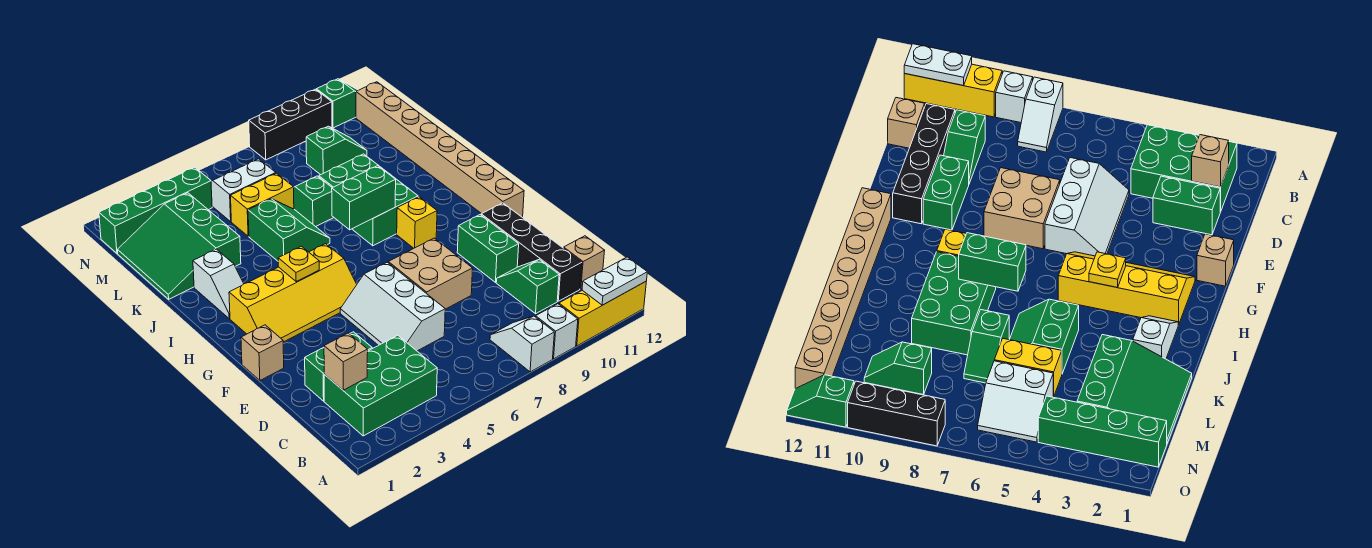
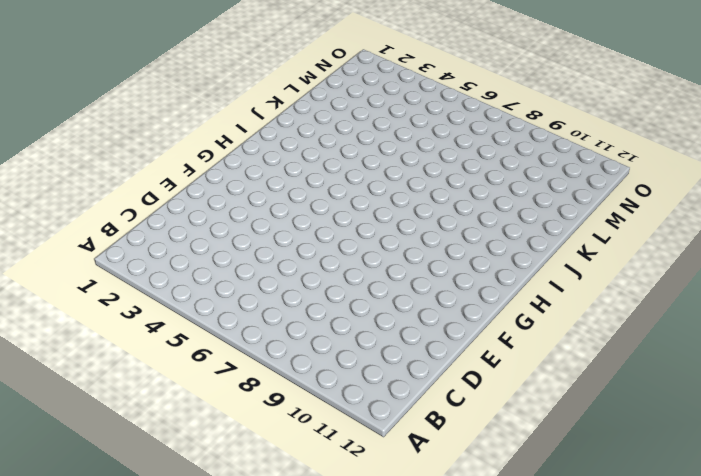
none -> white 1x2 slope [490,316,554,372]
none -> white 1x1 brick [536,304,578,359]
none -> yellow 1x3 brick [559,282,646,346]
none -> green 2x3 brick [324,335,437,436]

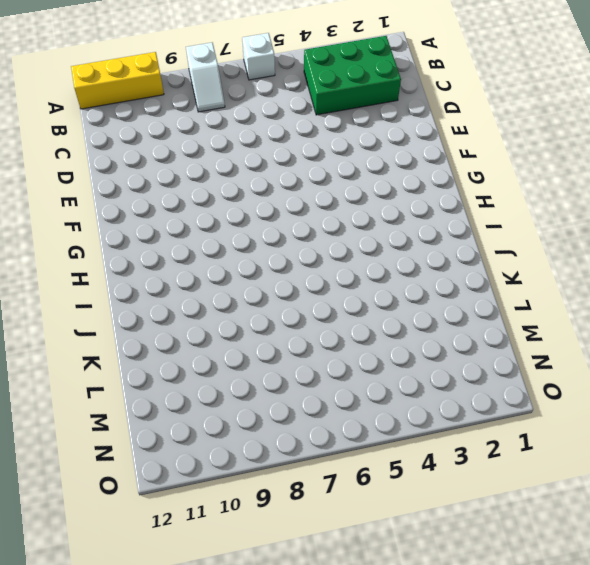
white 1x1 brick [242,33,275,80] -> white 1x1 brick moved to [536,304,578,359]
none -> green 1x2 slope [496,259,559,314]
none -> black 1x4 brick [481,203,582,301]
none -> tan 1x1 brick [564,236,605,289]
none -> green 1x2 brick [305,332,372,401]

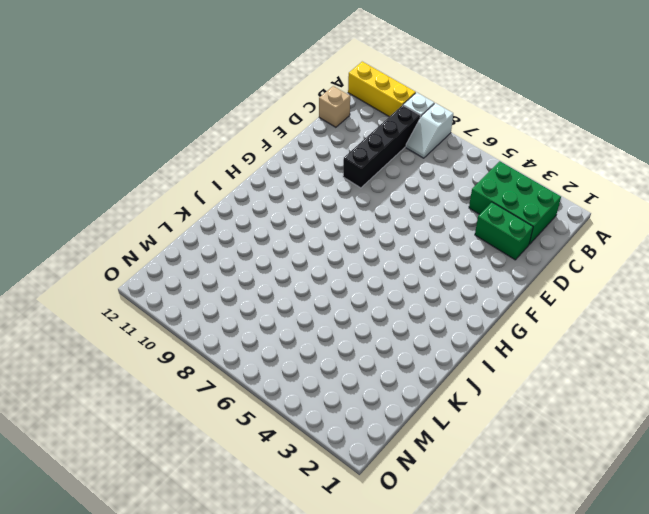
black 1x4 brick [343,105,420,188] -> black 1x4 brick moved to [481,203,582,301]
none -> green 1x2 slope [496,259,559,314]
none -> white 2x3 slope [340,262,445,351]
none -> tan 2x2 brick [388,238,473,309]
none -> green 1x2 brick [457,215,519,282]

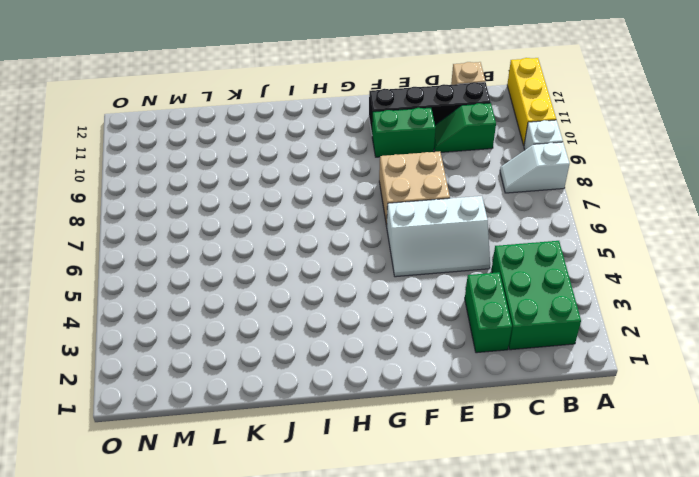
none -> tan 1x1 brick [241,325,284,380]
none -> yellow 2x4 slope [229,244,357,342]
none -> tan 1x8 brick [356,82,524,218]
none -> yellow 1x1 brick [397,197,437,248]

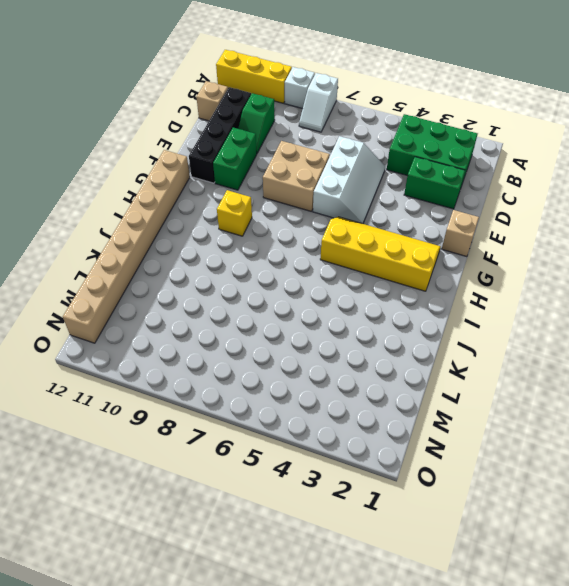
none -> white 1x2 slope [193,249,244,318]
none -> green 2x3 brick [319,154,418,246]
none -> green 2x2 slope [248,199,330,261]
none -> green 3x3 slope [118,193,241,299]

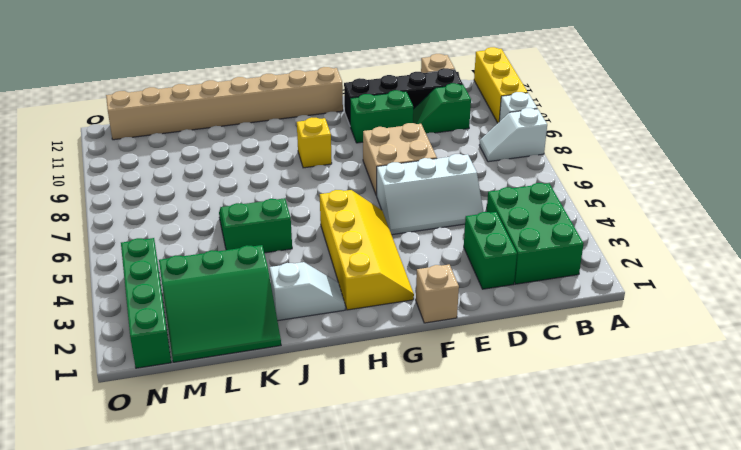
none -> green 2x3 brick [319,154,418,246]
none -> green 1x2 slope [294,176,334,227]
none -> yellow 1x2 brick [231,173,294,236]
none -> white 2x2 slope [211,159,276,221]

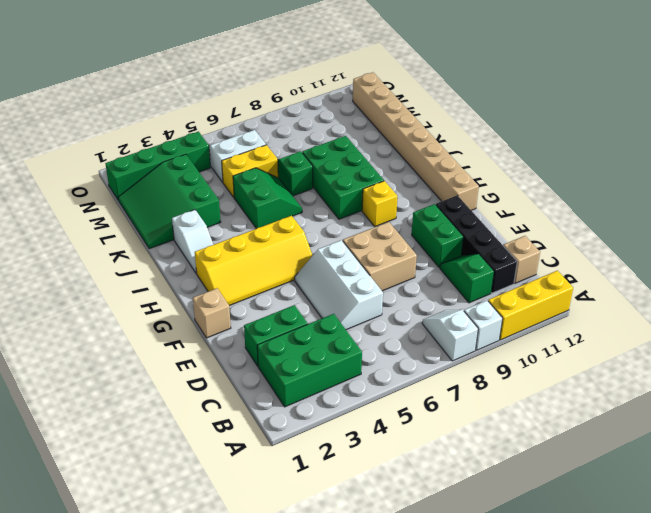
none -> green 1x2 slope [306,126,367,175]
none -> black 1x3 brick [249,89,332,160]
none -> green 1x2 slope [316,79,358,128]
none -> white 1x2 plate [582,257,647,305]

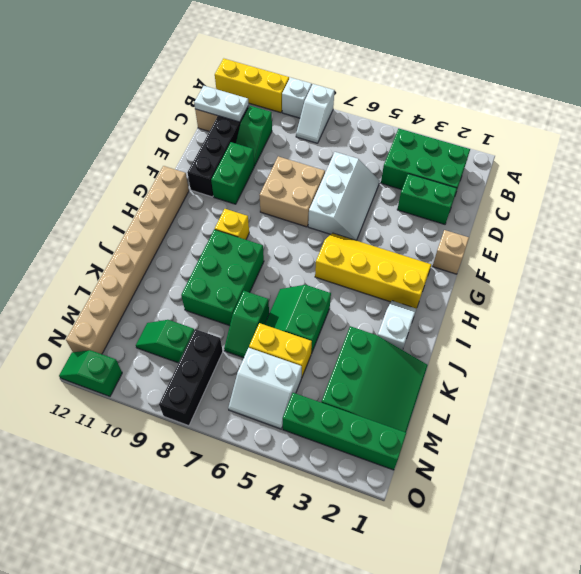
white 1x2 plate [194,86,249,122] -> white 1x2 plate moved to [582,257,647,305]
black 1x3 brick [159,329,223,426] -> black 1x3 brick turned to [249,89,332,160]
none -> tan 1x1 brick [324,333,368,390]
none -> yellow 1x1 plate [278,246,319,281]
none -> green 1x2 brick [332,166,396,230]

